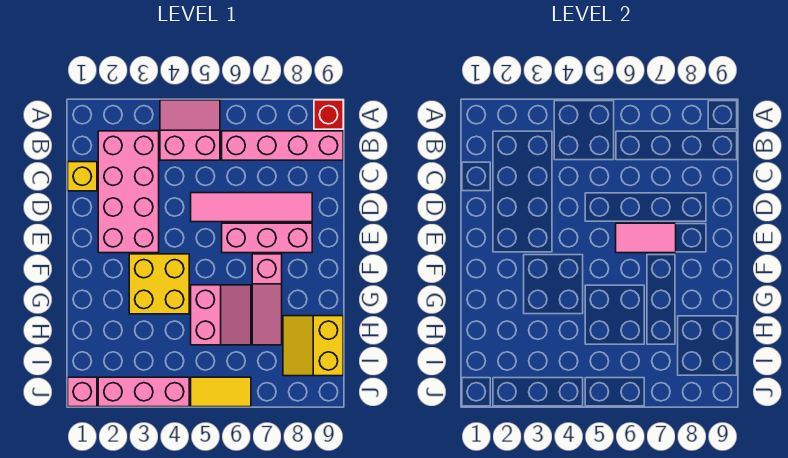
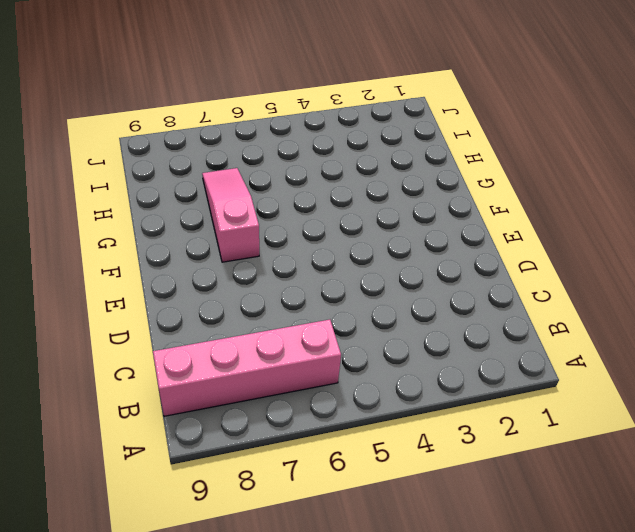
none -> pink 2x2 slope [160,100,220,160]
none -> red 1x1 brick [314,100,343,129]
none -> pink 2x4 brick [98,131,159,253]

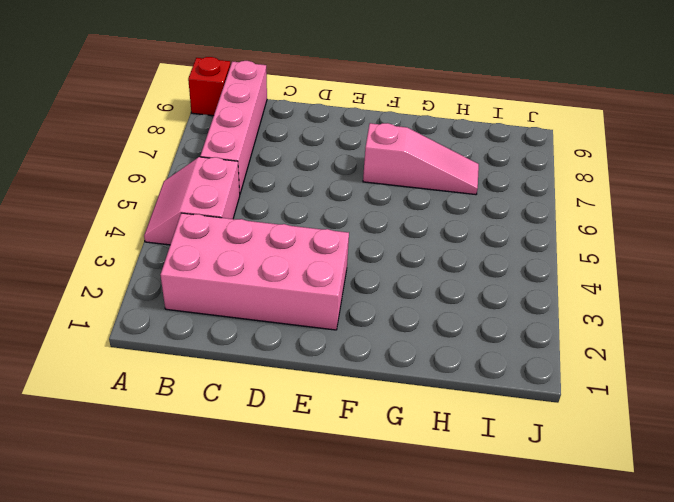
none -> yellow 1x1 brick [68,162,97,191]
none -> pink 1x4 tile [191,193,312,222]
none -> pink 1x3 brick [222,223,312,253]

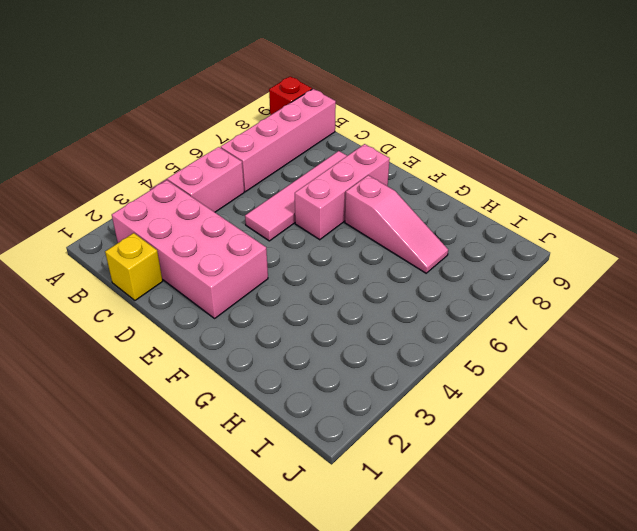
none -> yellow 2x2 brick [129,254,189,314]
none -> pink 2x2 slope [191,285,251,345]
none -> yellow 2x2 slope [283,316,343,376]

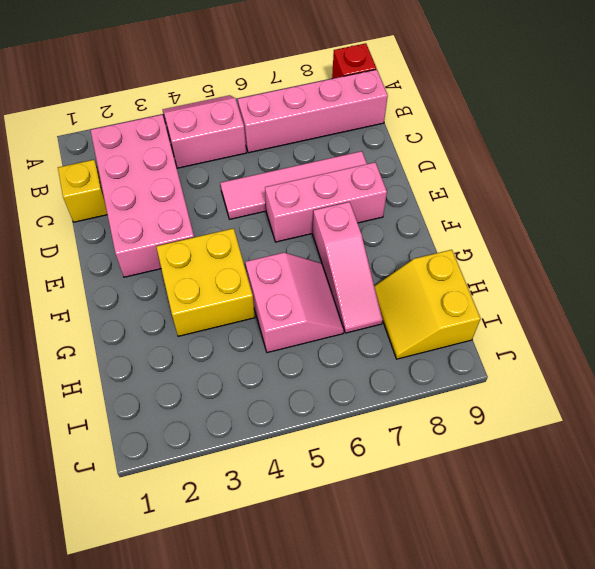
none -> pink 1x1 brick [68,377,97,407]
none -> pink 1x3 brick [98,377,189,407]
none -> yellow 1x2 tile [191,377,251,407]

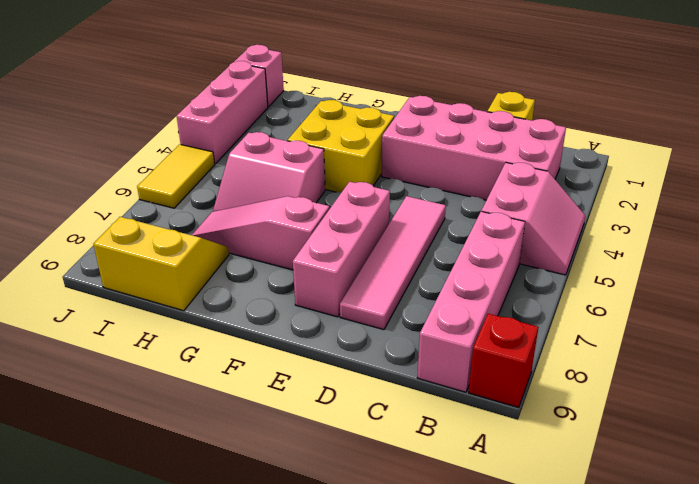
none -> pink 1x2 tile [616,223,676,253]

